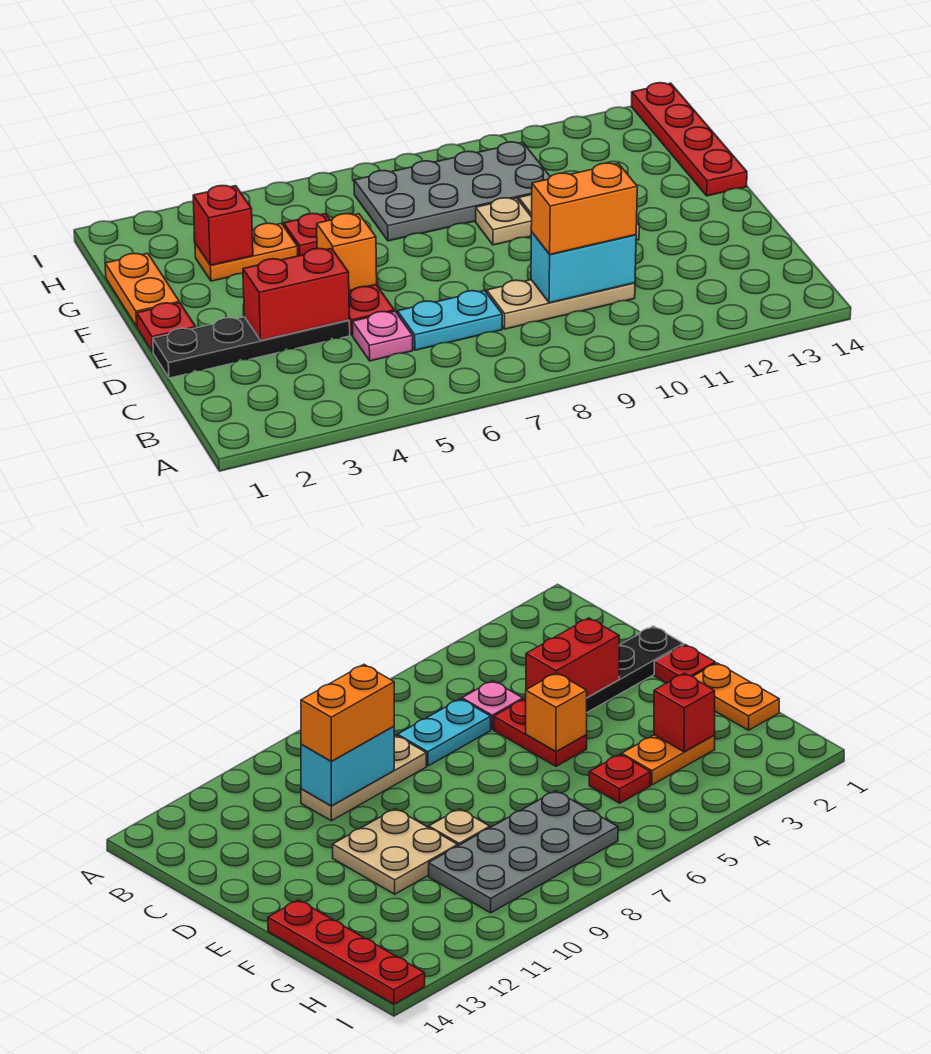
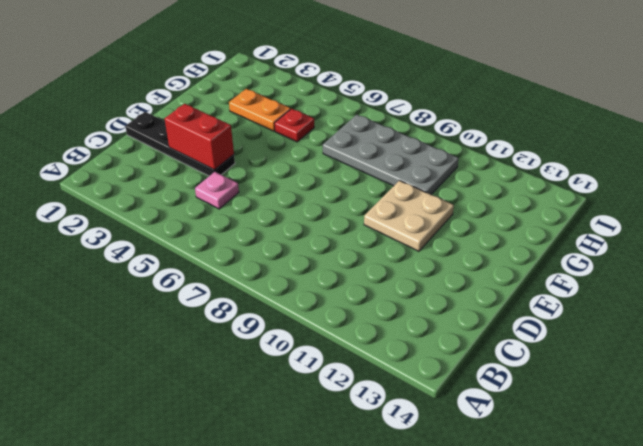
none -> cyan 1x2 plate [398,291,502,350]
none -> tan 1x3 plate [487,280,635,329]
none -> red 1x2 plate [349,285,394,335]

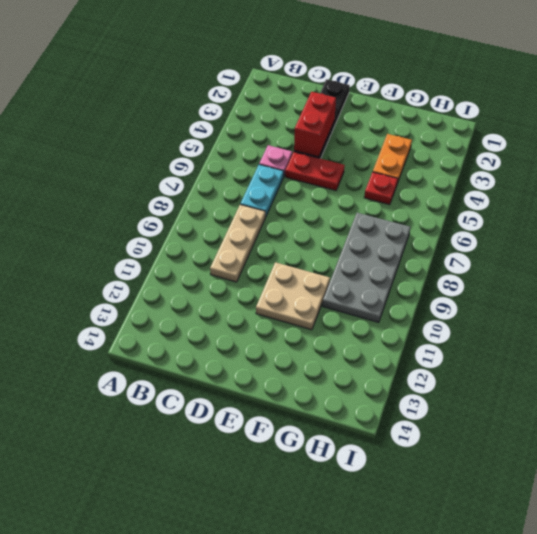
none -> red 1x1 plate [137,303,196,352]
none -> orange 1x2 plate [105,253,179,327]
none -> tan 1x1 plate [476,198,532,245]

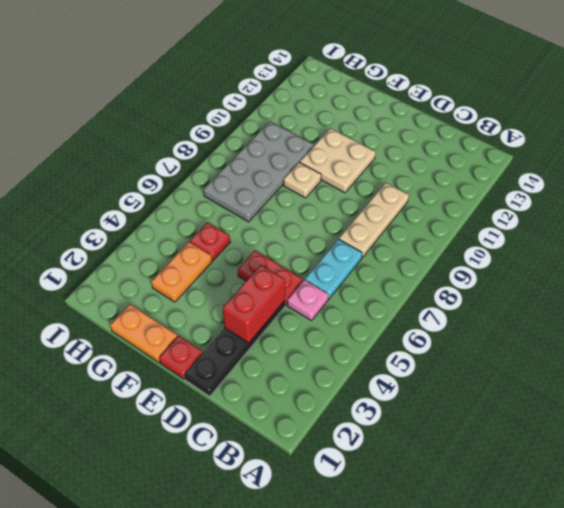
none -> red 1x4 plate [631,83,747,196]
none -> cyan 1x2 brick [531,232,636,303]
none -> orange 1x1 brick [317,214,377,291]

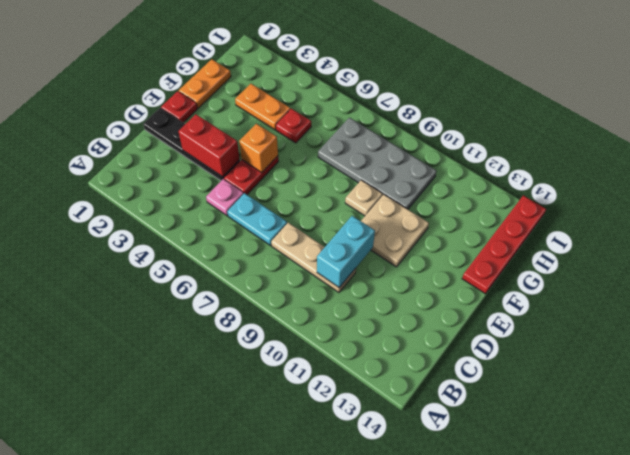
cyan 1x2 brick [317,216,375,288] -> cyan 1x2 brick turned to [531,232,636,303]
none -> red 1x1 brick [193,185,253,265]
none -> orange 1x2 brick [531,163,637,254]

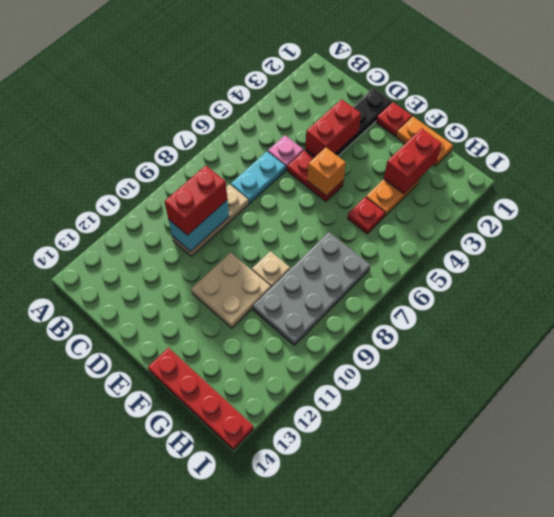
red 1x2 brick [165,166,228,235] -> orange 1x2 brick [531,163,637,254]
red 1x2 brick [384,129,442,194] -> red 1x1 brick [193,185,253,265]

